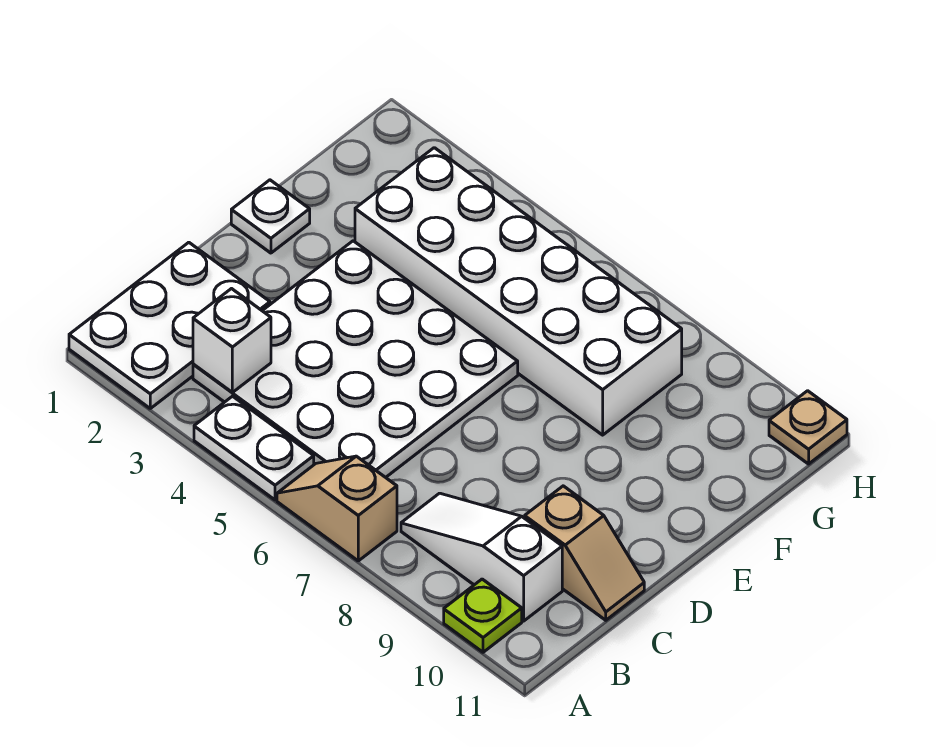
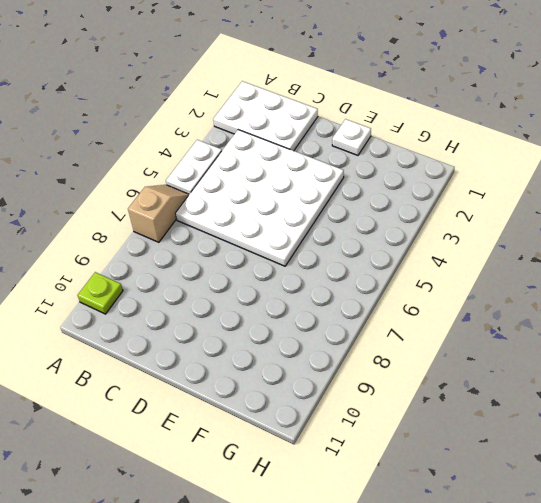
none -> white 1x3 slope [401,493,562,621]
none -> tan 1x2 slope [525,486,644,620]

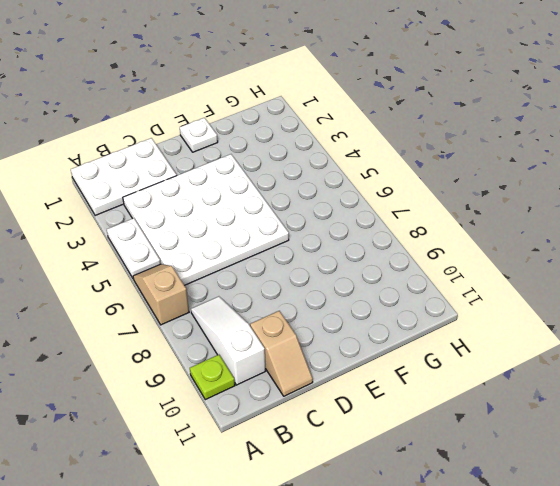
none -> white 2x6 brick [355,148,682,435]
none -> tan 1x1 plate [769,391,847,464]

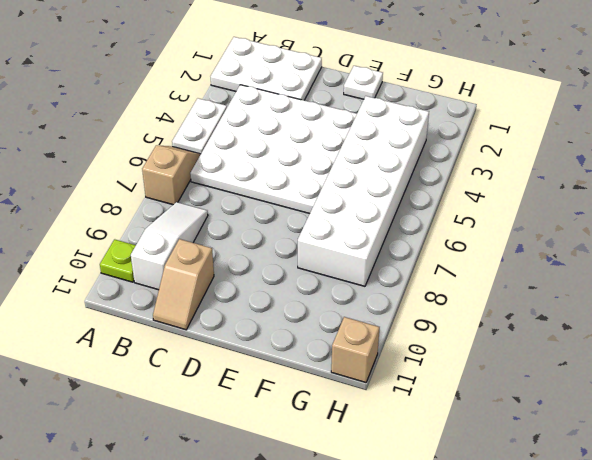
tan 1x1 brick [331,317,380,382] -> tan 1x1 plate [769,391,847,464]
none -> white 1x1 brick [193,289,271,392]

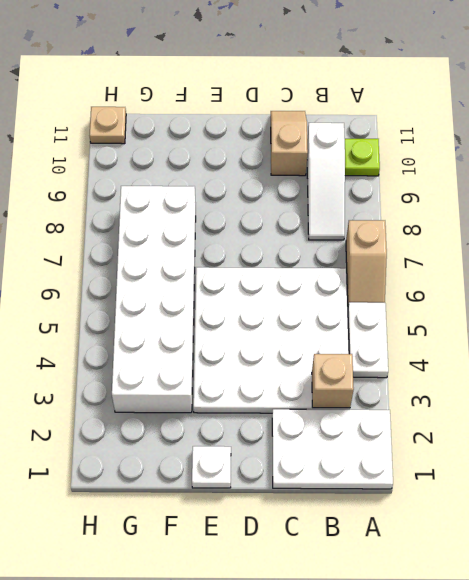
tan 1x1 brick [312,354,354,408] -> white 1x1 brick [193,289,271,392]

